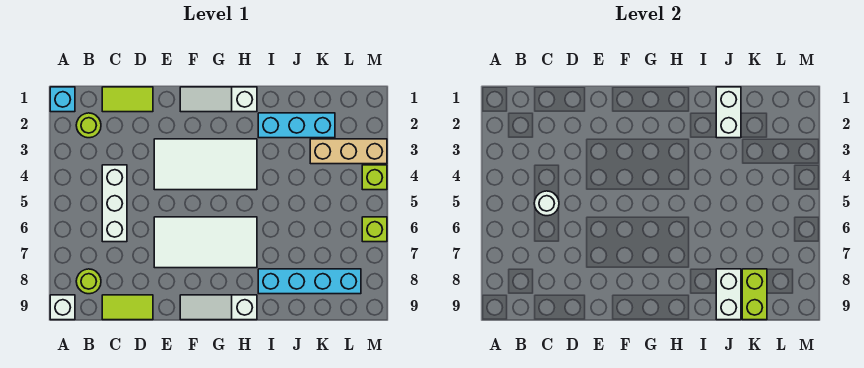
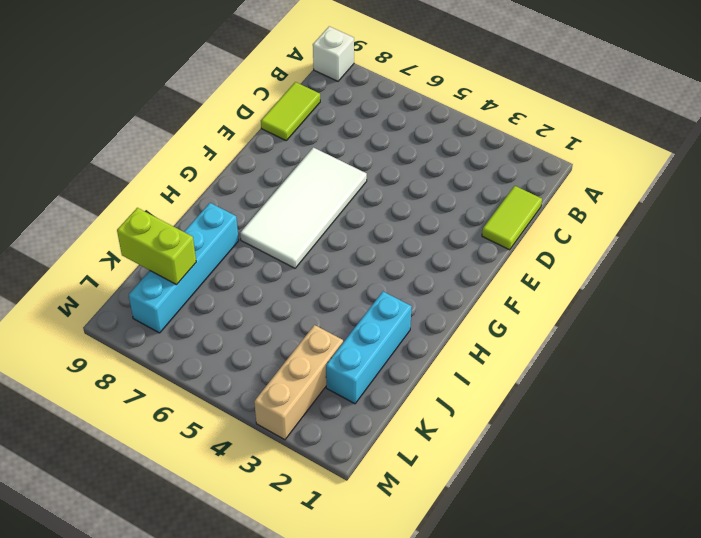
none -> cyan 1x1 brick [50,87,75,112]
none -> lime 1x1 round brick [76,113,101,138]
none -> lime 1x1 round brick [76,269,101,294]

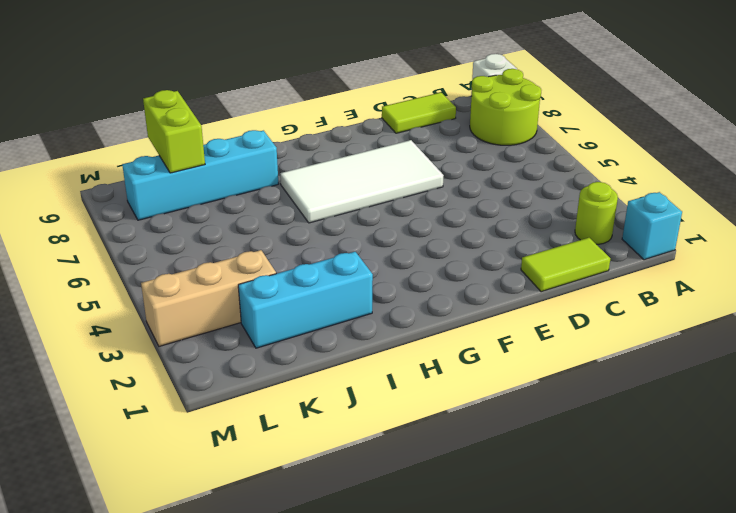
lime 2x2 round brick [470,69,541,145] -> lime 1x1 round brick [76,269,101,294]
none -> white 1x3 brick [102,165,127,242]
none -> white 2x4 tile [154,139,257,190]
none -> white 1x3 slope [180,87,257,112]

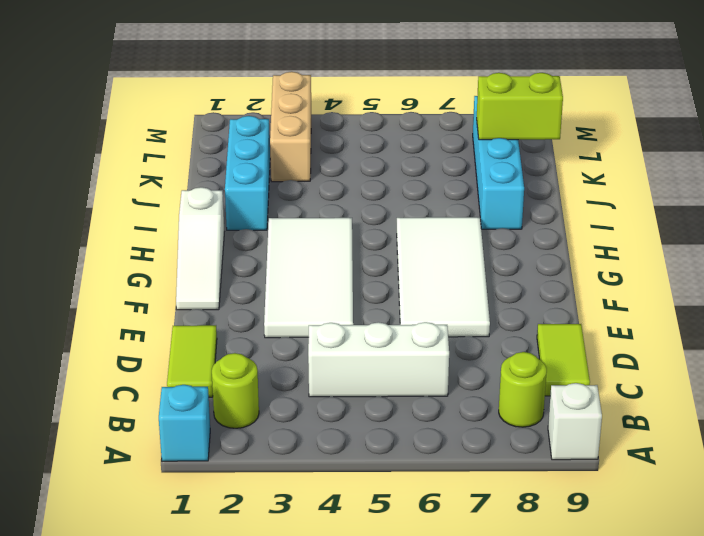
none -> white 1x3 slope [180,295,257,320]
none -> lime 1x1 brick [362,165,387,190]
none -> lime 1x1 brick [362,217,387,242]

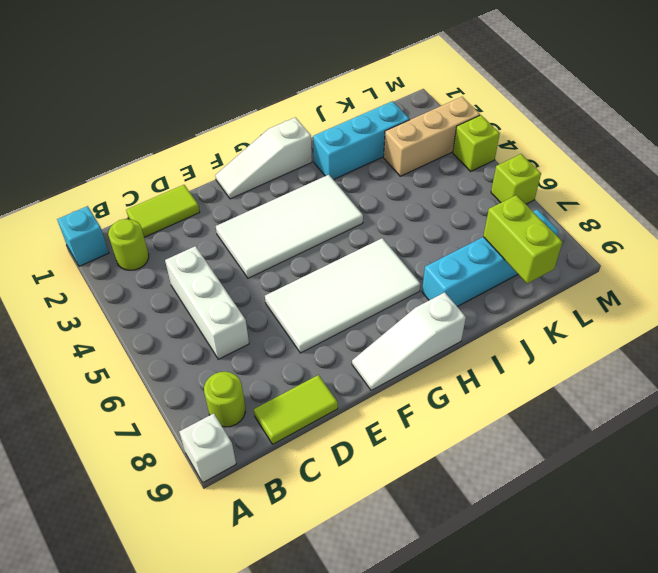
none -> white 1x1 round brick [534,191,559,216]
none -> white 1x2 brick [716,87,741,138]
none -> white 1x2 brick [716,269,741,320]

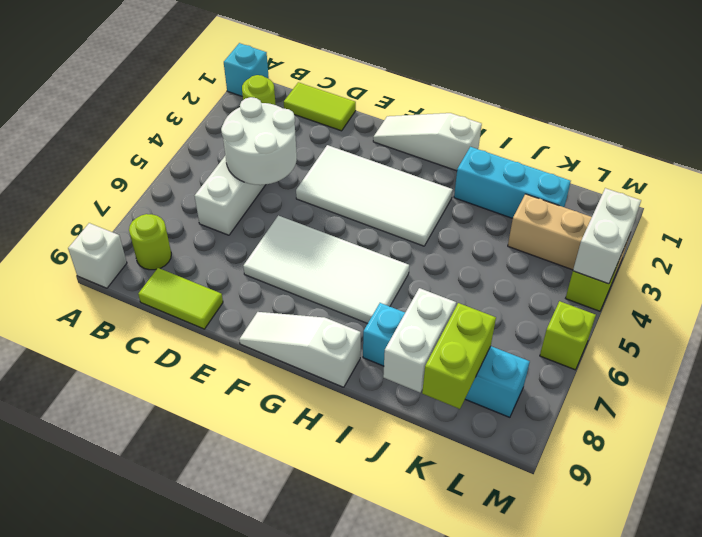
white 2x2 round brick [221,97,297,185] -> white 1x1 round brick [534,191,559,216]
white 1x2 brick [573,188,641,284] -> white 1x2 brick moved to [716,87,741,138]

